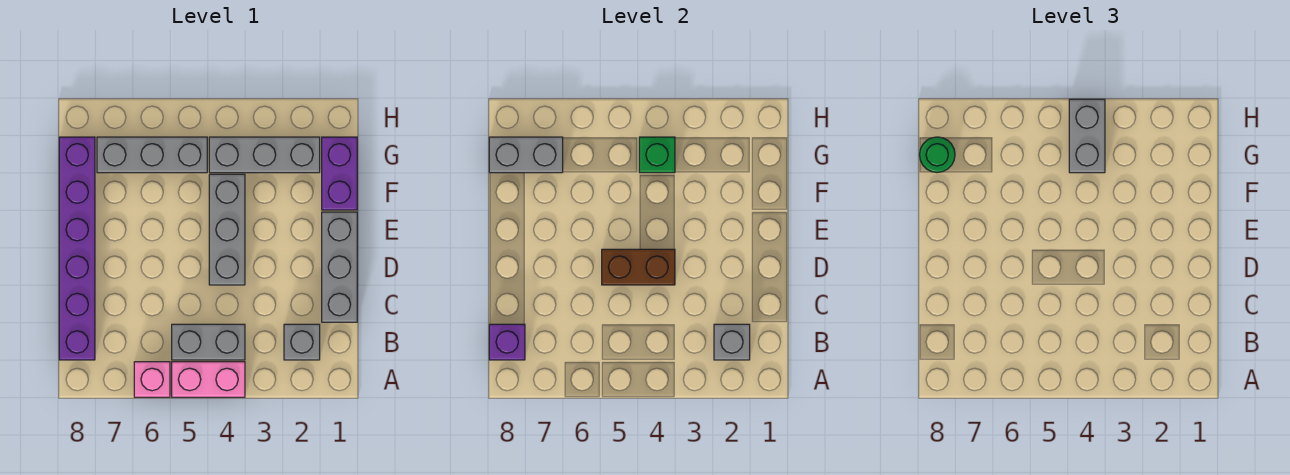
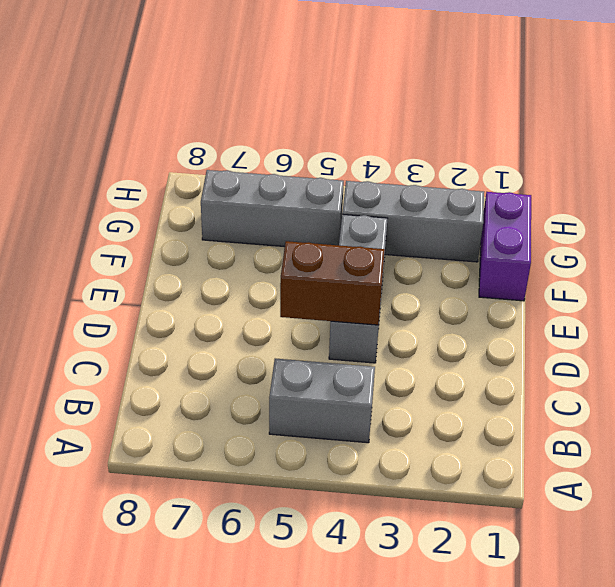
none -> pink 1x2 brick [172,362,245,397]
none -> pink 1x1 brick [134,362,170,397]
none -> grey 1x1 brick [284,324,320,360]

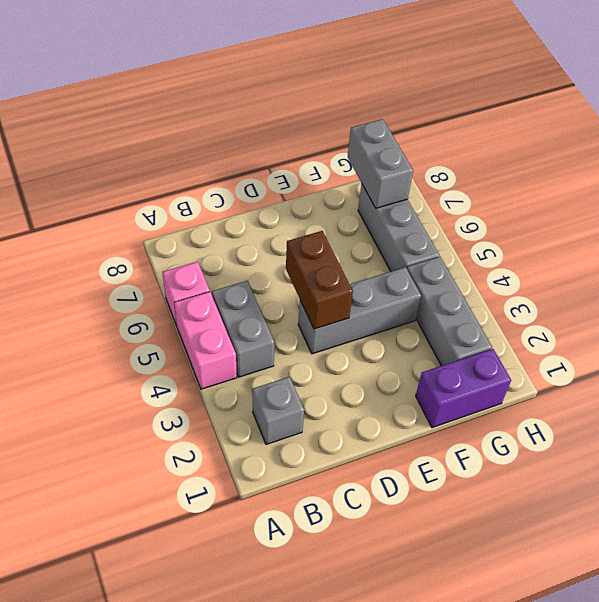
none -> purple 1x6 brick [59,137,95,360]
none -> grey 1x3 brick [322,212,357,322]
none -> grey 1x1 brick [714,324,750,360]

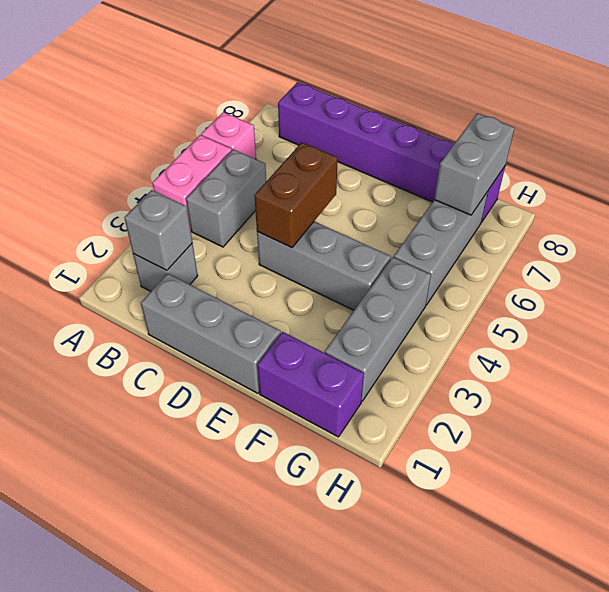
none -> purple 1x1 brick [489,324,525,360]
none -> green 1x1 brick [639,137,675,173]
none -> grey 1x2 brick [1069,99,1105,173]

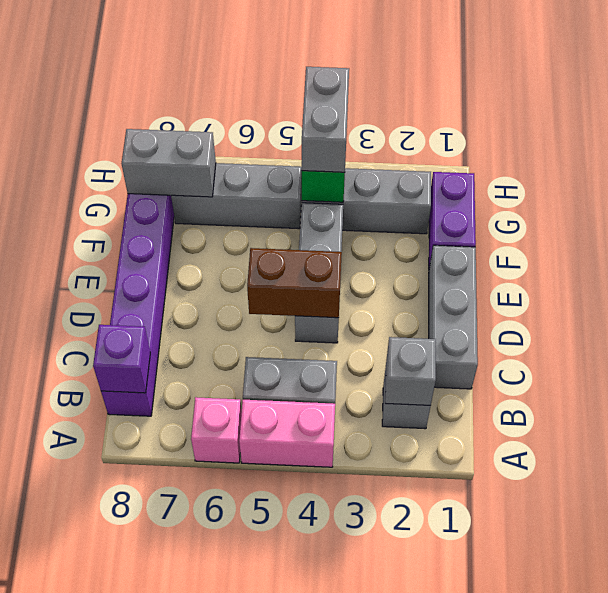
none -> green 1x1 round brick [919,137,955,173]

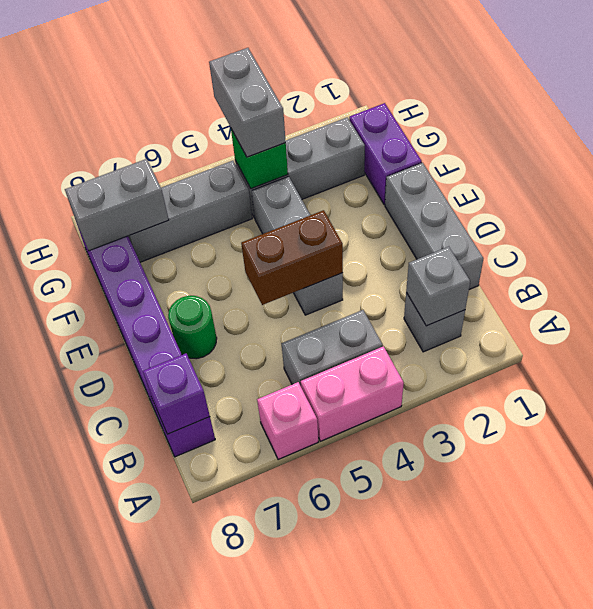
green 1x1 round brick [168,296,217,359] -> green 1x1 round brick moved to [919,137,955,173]

